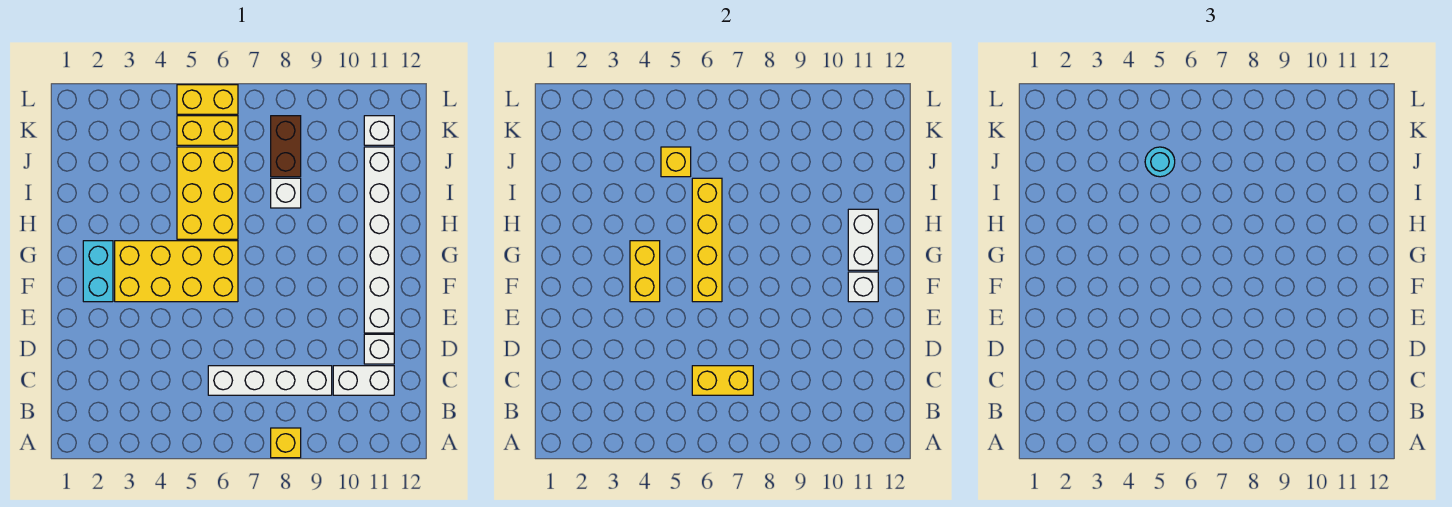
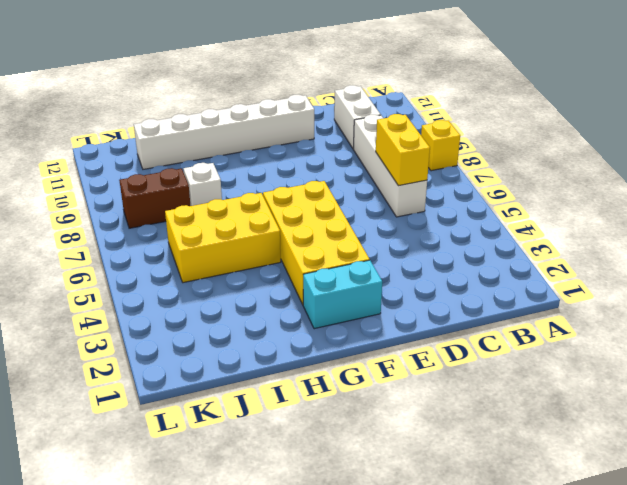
none -> white 1x1 brick [364,334,394,364]
none -> yellow 1x2 brick [177,116,238,145]
none -> white 1x1 brick [364,116,394,145]

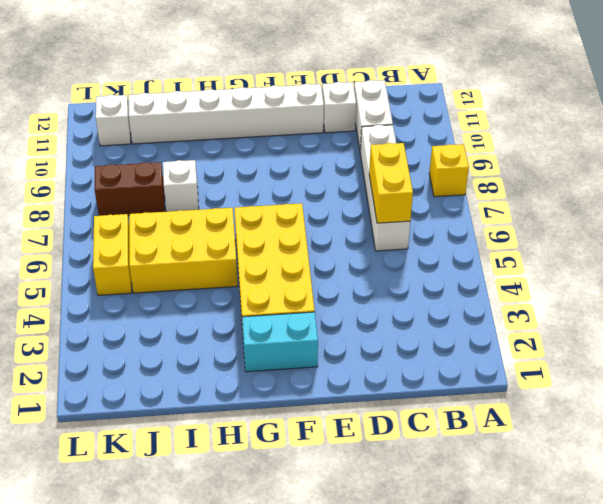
none -> yellow 1x2 brick [177,85,238,114]
none -> yellow 1x2 brick [630,241,660,302]
none -> yellow 1x4 brick [692,178,722,302]

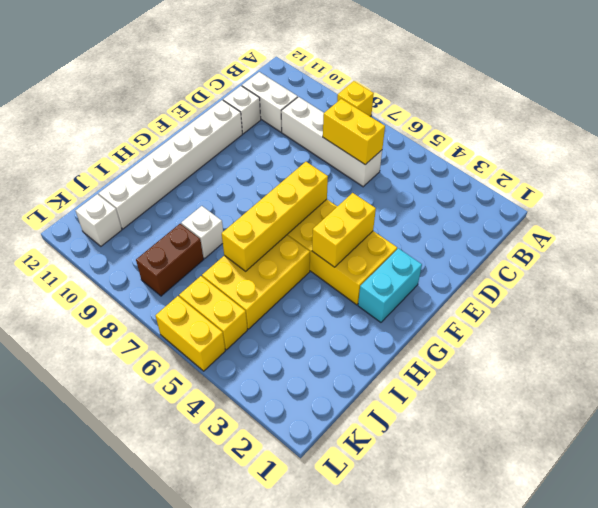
none -> white 1x1 brick [848,272,878,302]
none -> white 1x2 brick [848,209,878,270]
none -> yellow 1x1 brick [661,147,691,177]

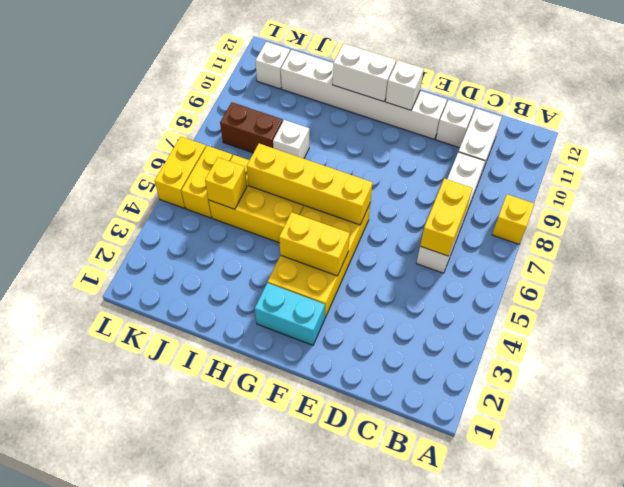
none -> cyan 1x1 round brick [1145,147,1175,177]

